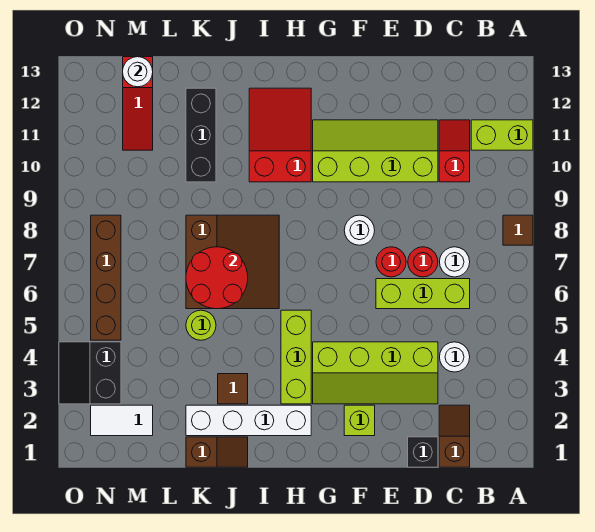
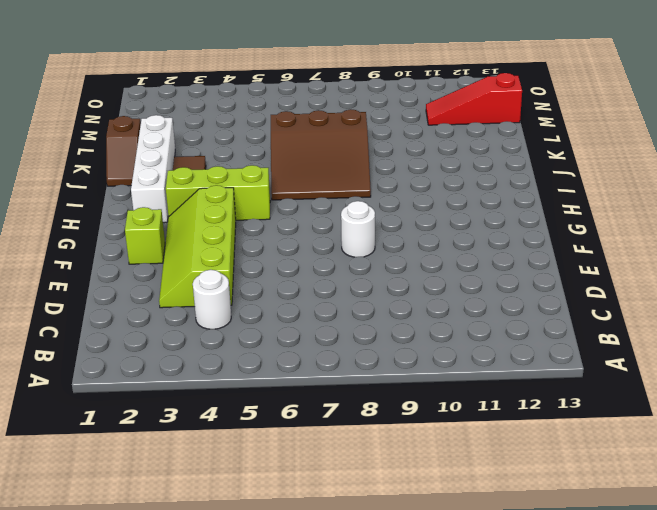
none -> brown 1x1 tile [503,215,533,245]
none -> lime 1x2 brick [471,120,533,150]
none -> brown 1x2 slope [439,405,470,467]

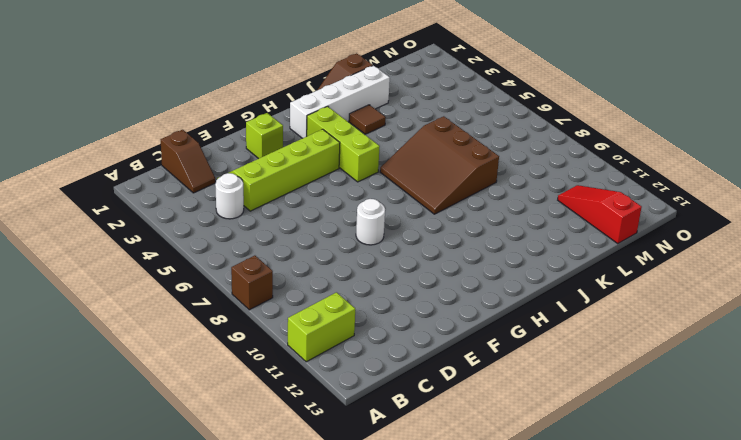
brown 1x1 brick [231,256,273,310] -> brown 1x1 tile [503,215,533,245]
none -> lime 1x3 brick [376,279,470,309]
none -> white 1x1 round brick [440,247,470,277]
none -> red 1x2 slope [439,120,470,182]

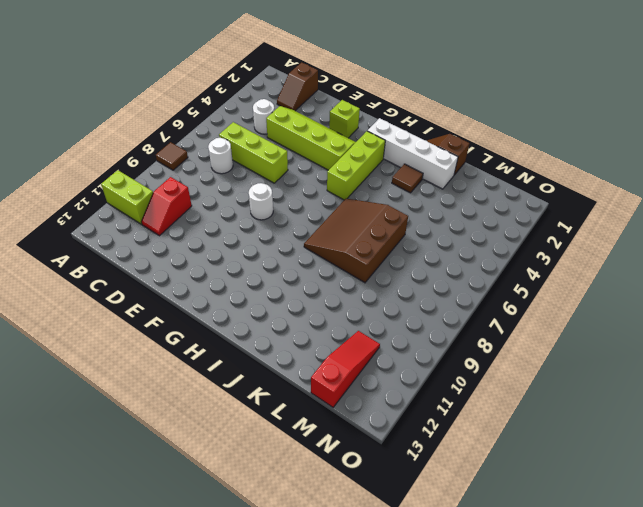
none -> black 1x1 brick [408,437,438,467]
none -> red 1x1 round brick [408,247,438,277]
none -> lime 2x4 slope [313,120,438,182]

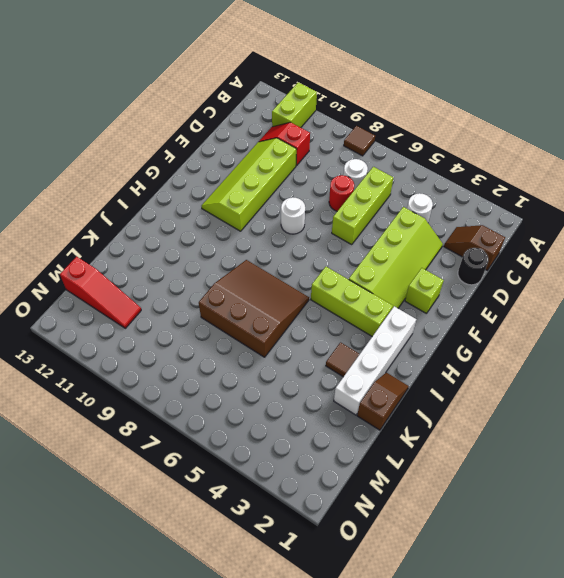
black 1x1 round brick [458,248,488,285] -> black 1x1 brick [408,437,438,467]
none -> red 1x1 round brick [376,247,406,277]
none -> red 2x3 slope [249,88,311,182]
none -> lime 1x1 round brick [186,310,216,340]

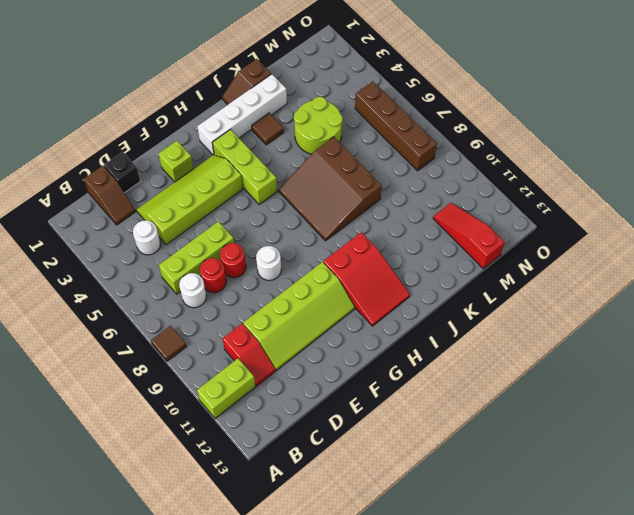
lime 2x2 round brick [294,97,343,154] -> lime 1x1 round brick [186,310,216,340]
none -> black 1x3 brick [186,88,216,182]
none -> white 1x2 tile [91,405,153,436]
none -> black 2x2 slope [59,342,121,404]

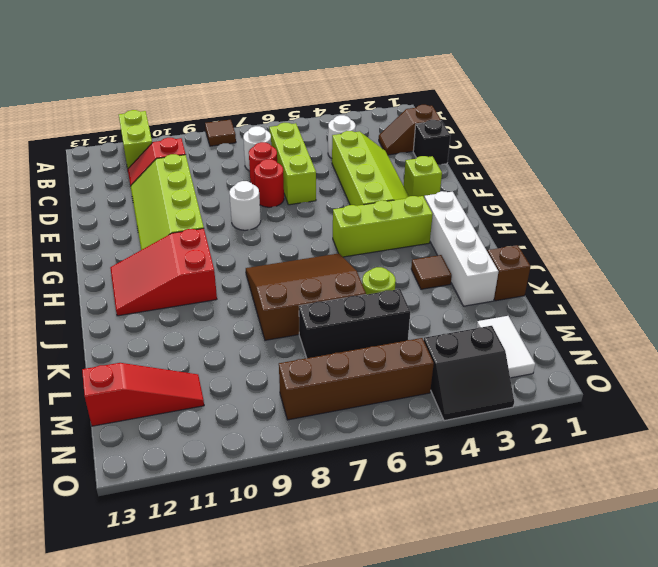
black 1x3 brick [299,289,410,358] -> black 1x3 brick moved to [186,88,216,182]
none -> red 2x2 round brick [186,247,248,309]
none -> white 1x1 round brick [123,57,153,87]

